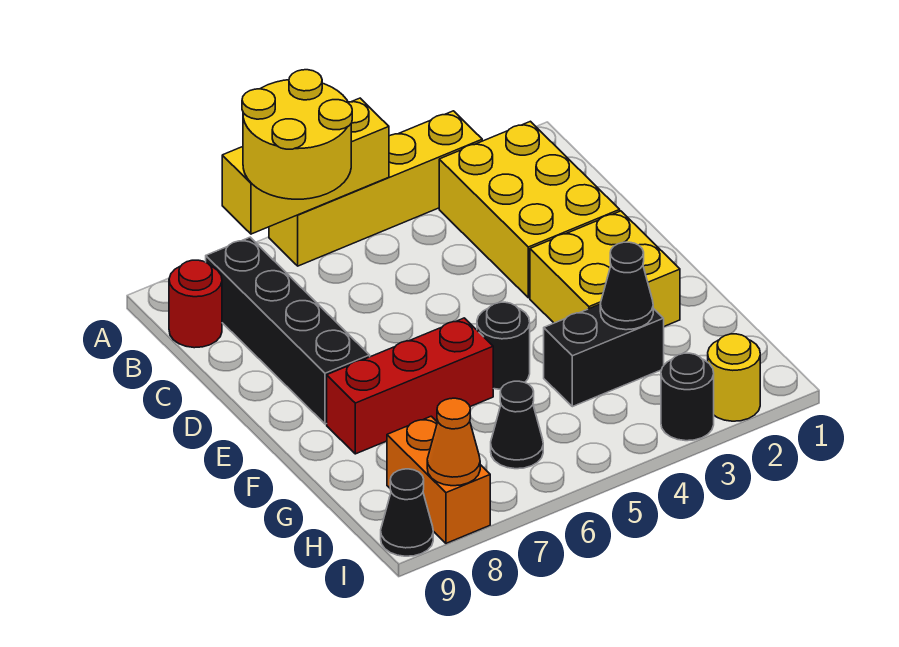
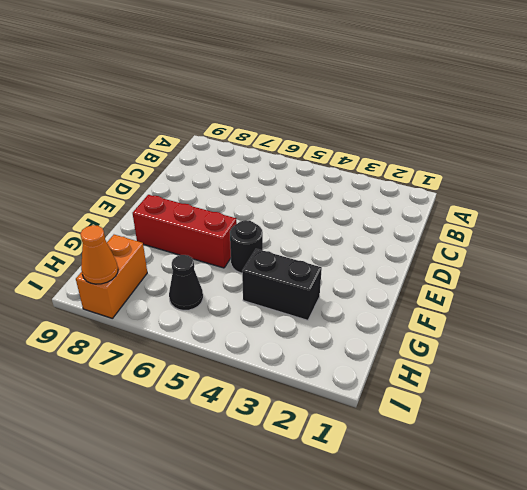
none -> yellow 1x4 brick [269,111,482,266]
none -> yellow 2x3 brick [439,121,620,298]
none -> black 1x4 brick [206,237,370,424]

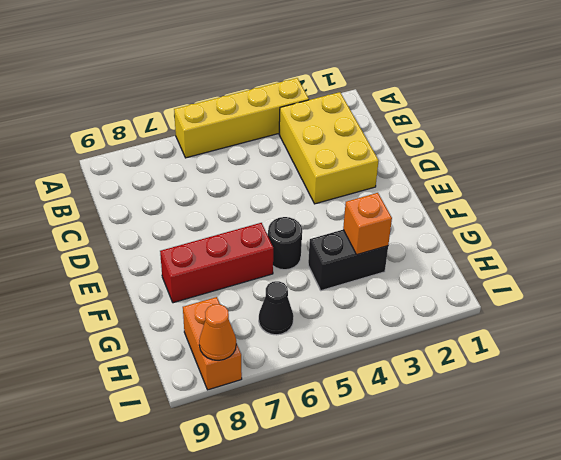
orange 1x1 brick [343,193,392,255] -> black 1x1 cone [600,242,653,330]
none -> black 1x4 brick [206,237,370,424]
none -> red 1x1 round brick [169,260,222,348]
none -> yellow 2x2 brick [530,211,680,326]

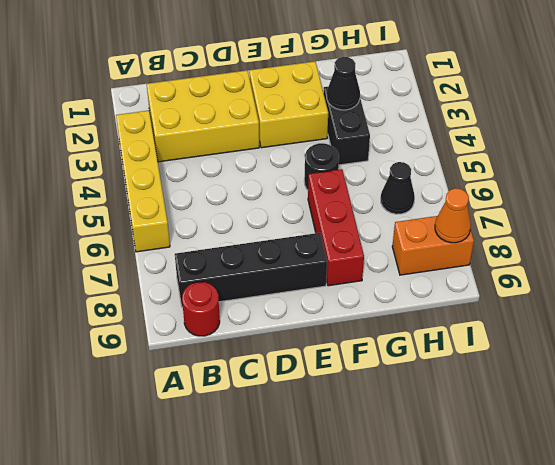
none -> yellow 1x1 round brick [708,334,760,421]
none -> black 1x1 round brick [661,353,714,441]
none -> black 1x1 cone [381,469,433,556]

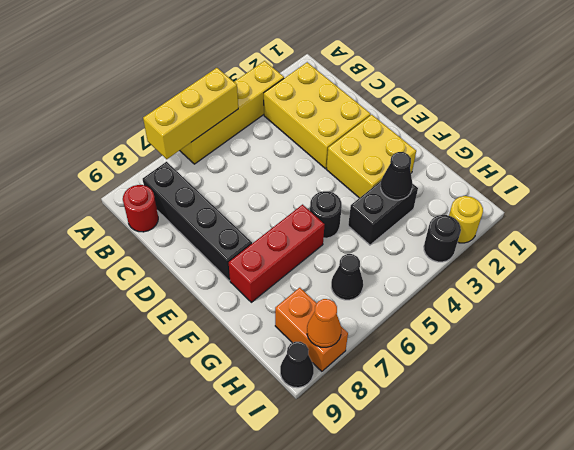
none -> yellow 2x2 round brick [242,70,352,199]

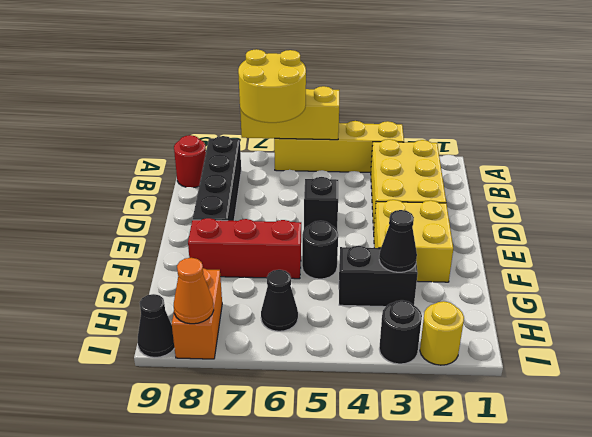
black 1x1 brick [304,177,338,230] -> none

